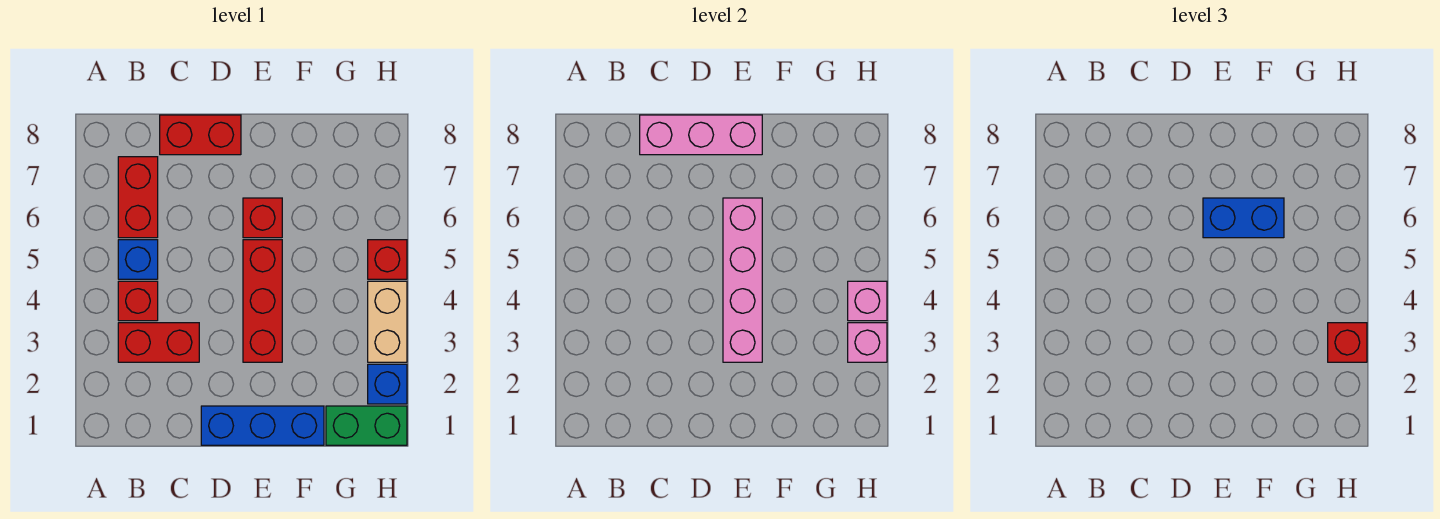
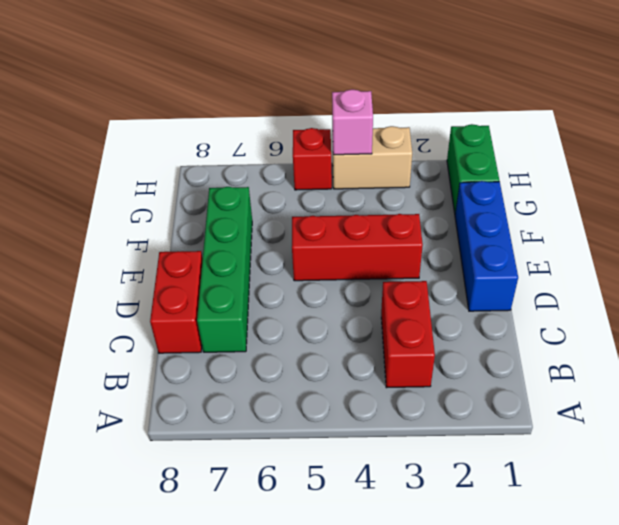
green 1x4 brick [197,187,252,352] -> none
none -> red 1x1 brick [118,281,158,321]
none -> blue 1x1 brick [118,240,158,279]
none -> red 1x2 brick [118,157,158,238]

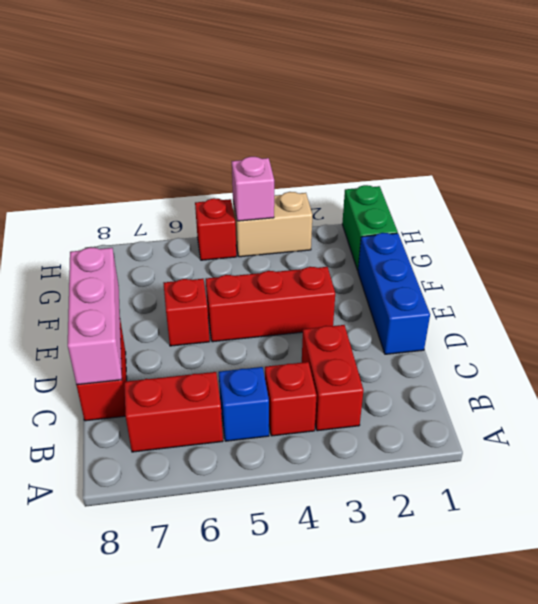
none -> blue 1x1 brick [368,364,407,404]
none -> pink 1x4 brick [723,198,762,362]
none -> pink 1x1 brick [848,323,887,362]

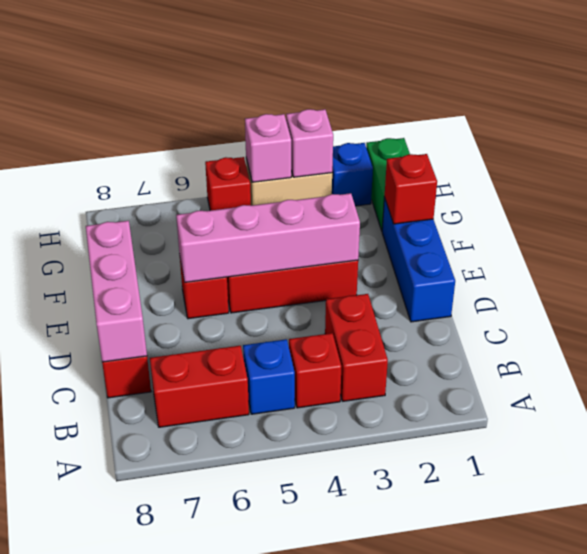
red 1x1 brick [385,154,437,224] -> red 1x1 brick moved to [1328,323,1367,362]
none -> blue 1x2 brick [1203,198,1284,238]

